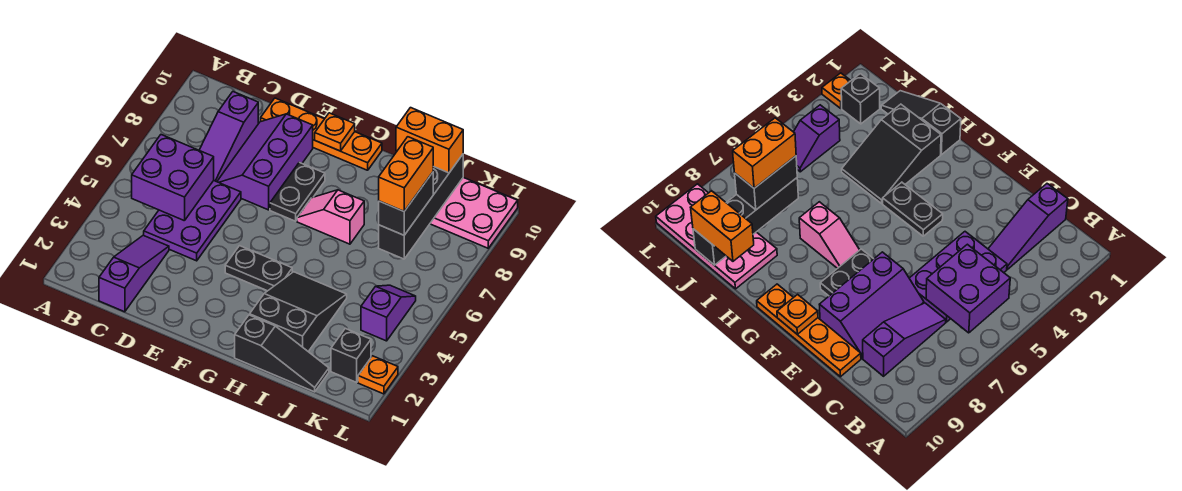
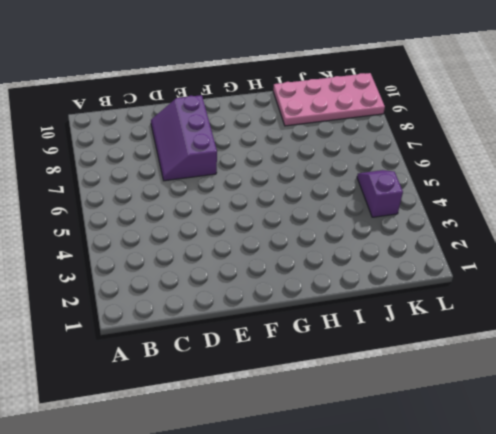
none -> purple 1x3 slope [99,235,169,312]
none -> purple 2x3 plate [144,181,241,261]
none -> purple 1x3 slope [199,92,258,182]

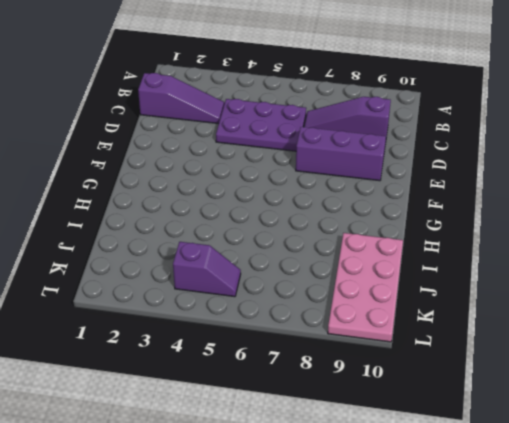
none -> orange 1x4 plate [261,98,382,170]
none -> black 1x2 plate [225,246,292,291]
none -> black 1x2 plate [270,162,325,221]

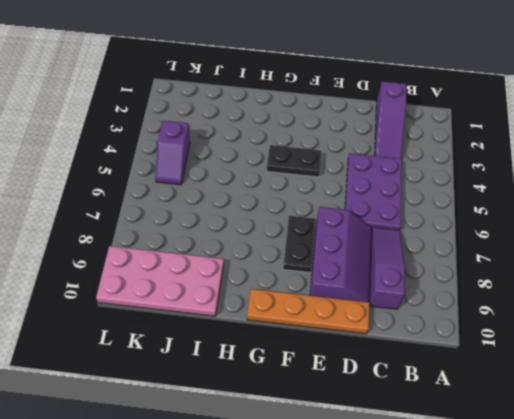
none -> pink 1x2 slope [297,190,364,244]
none -> black 1x3 slope [235,315,329,392]
none -> black 2x3 slope [250,272,347,352]

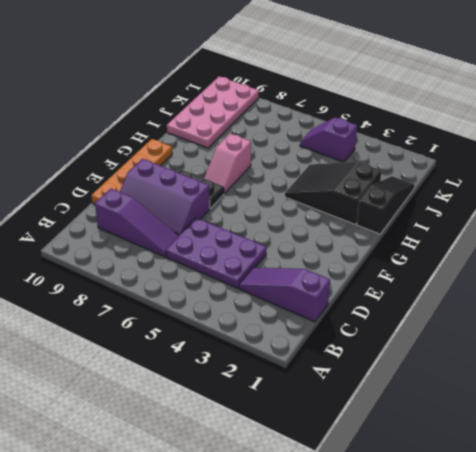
none -> black 1x2 plate [225,246,292,291]
none -> black 1x1 brick [331,329,371,382]
none -> orange 1x1 plate [358,356,398,394]

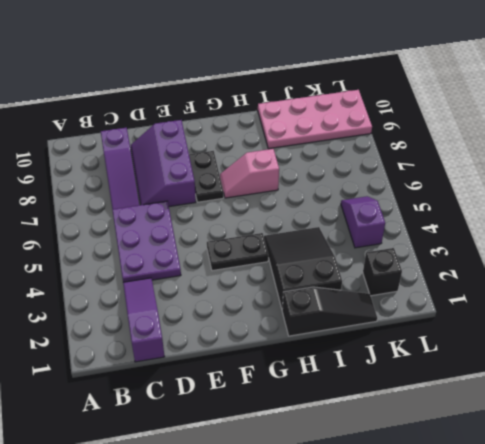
none -> orange 1x4 plate [261,98,382,170]
none -> orange 1x1 plate [358,356,398,394]
none -> purple 2x2 brick [132,135,214,221]

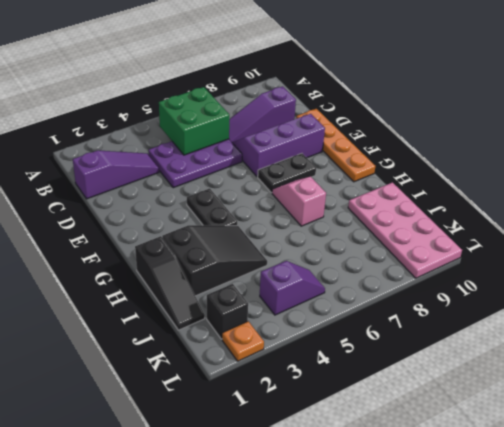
green 2x2 brick [159,87,229,155] -> purple 2x2 brick [132,135,214,221]
none -> orange 1x1 plate [315,113,355,151]
none -> black 1x4 brick [379,155,463,259]
none -> orange 1x2 brick [396,108,463,173]

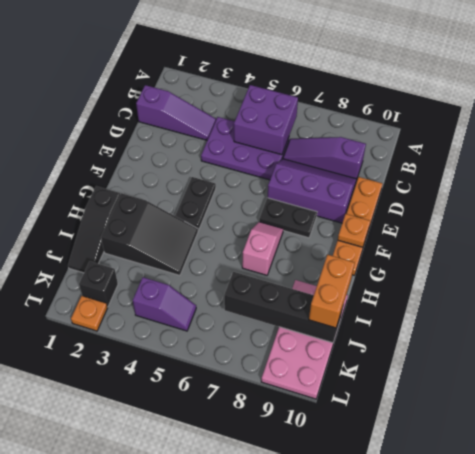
none -> black 1x2 brick [379,172,433,235]
none -> orange 1x2 brick [379,137,433,211]

